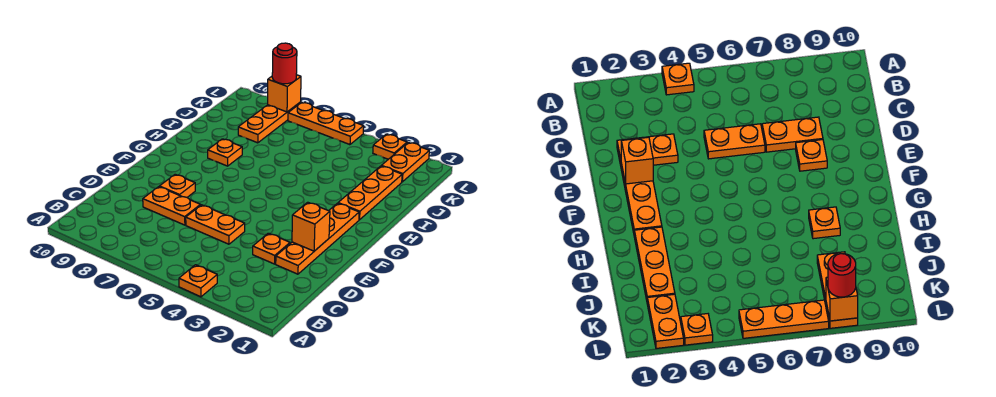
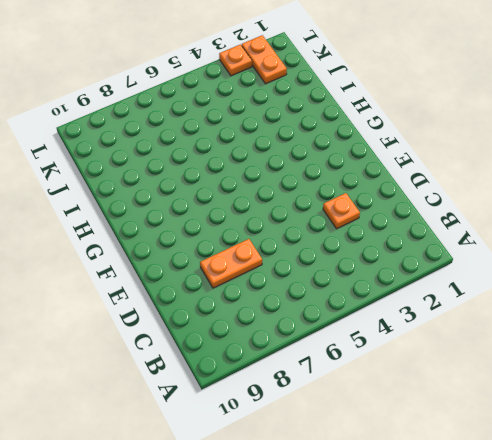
none -> orange 1x1 plate [179,265,217,297]
none -> orange 1x4 plate [276,203,359,274]
none -> orange 1x2 plate [186,205,245,244]

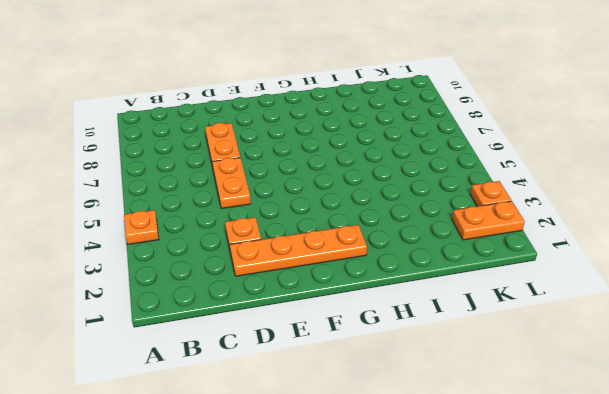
none -> orange 1x1 plate [159,174,195,197]
none -> orange 1x3 plate [338,166,402,220]
none -> orange 1x1 plate [208,139,242,166]

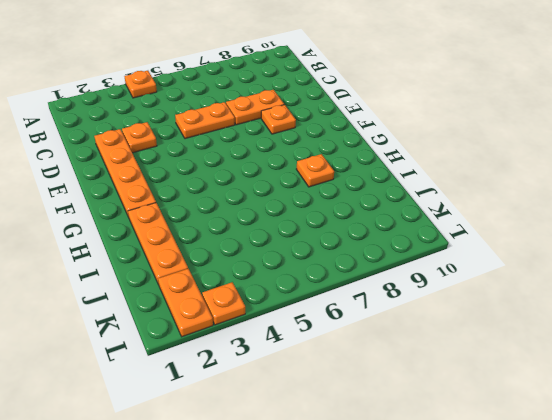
none -> orange 1x3 plate [238,102,301,143]
none -> orange 1x3 plate [288,102,364,145]
none -> orange 1x1 brick [292,202,330,251]

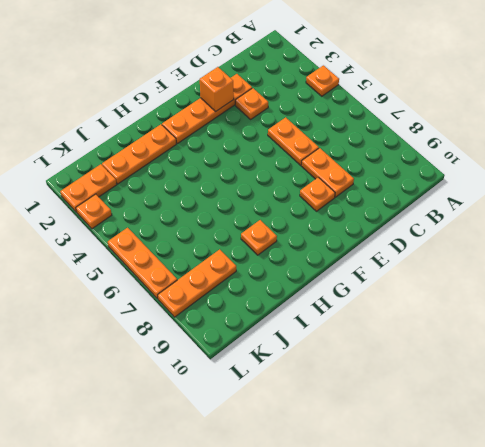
none -> orange 1x1 brick [268,75,301,112]
none -> red 1x1 round brick [272,43,297,84]

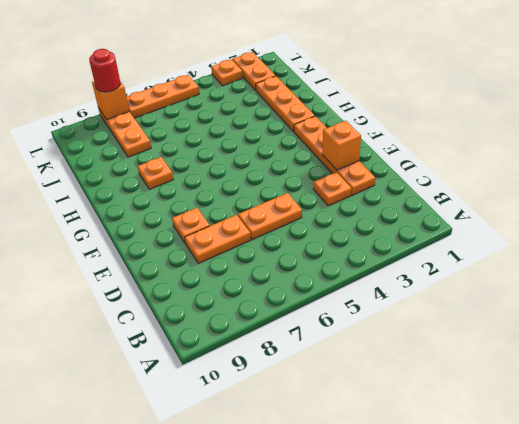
none -> orange 1x1 plate [179,265,217,297]

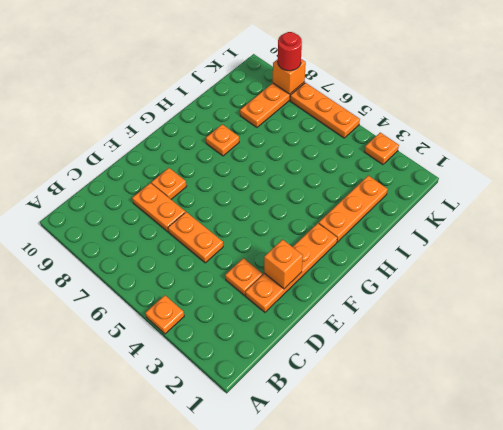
none -> orange 1x2 plate [382,142,429,182]

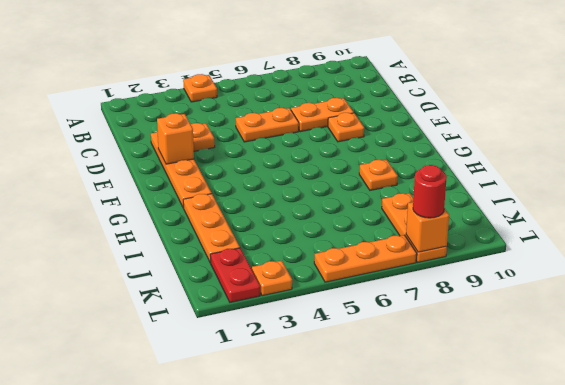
red 1x2 plate [210,248,260,302] -> orange 1x2 plate [382,142,429,182]

